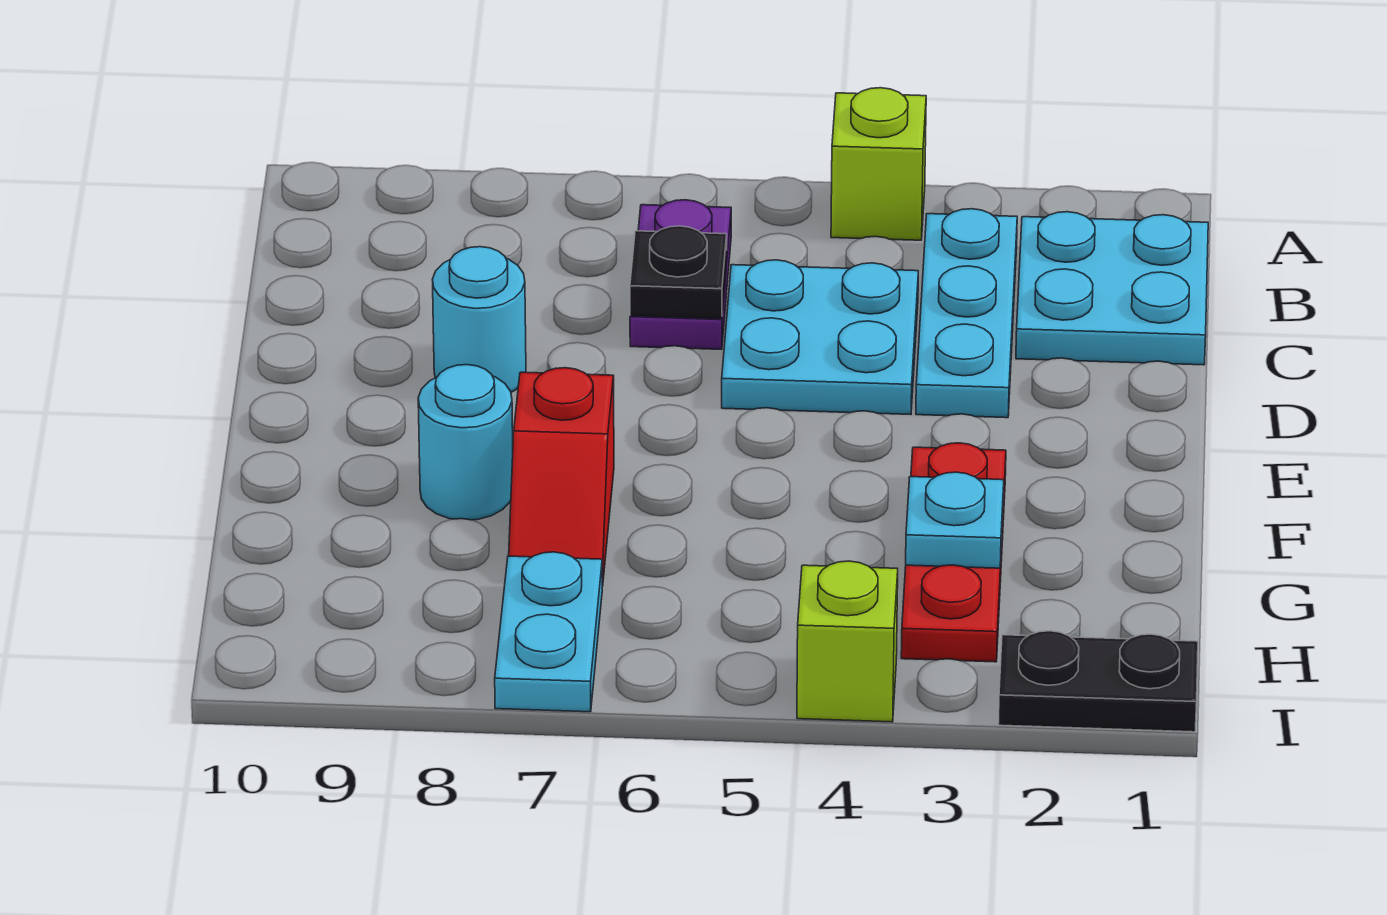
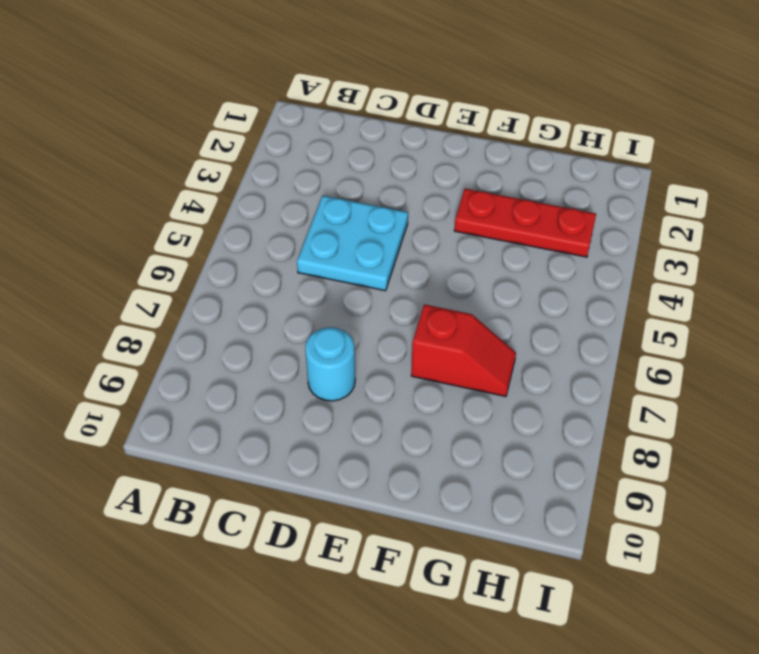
none -> lime 1x1 brick [831,88,926,240]
none -> cyan 2x2 plate [1016,212,1208,365]
none -> cyan 1x3 plate [916,209,1017,418]

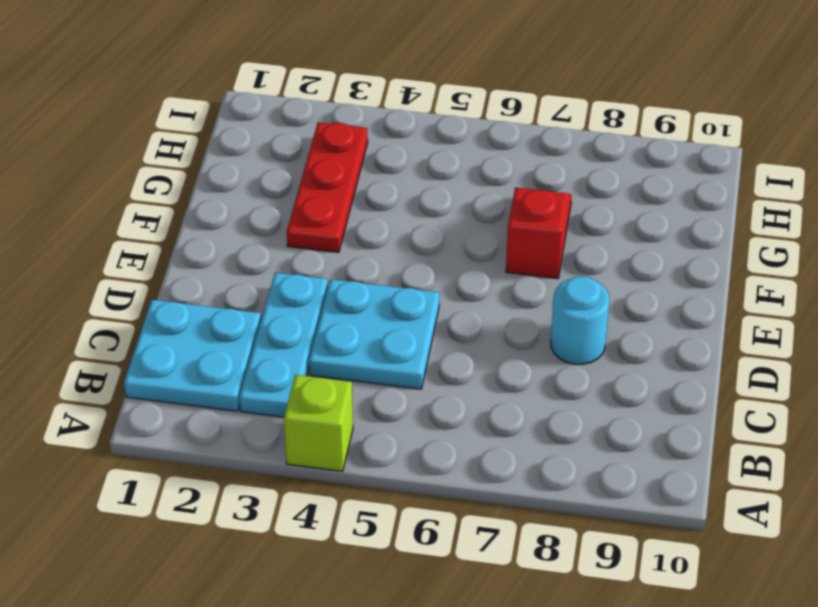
none -> purple 1x2 plate [630,200,731,349]
none -> cyan 1x1 round brick [418,365,513,520]
none -> cyan 1x2 plate [495,552,602,712]

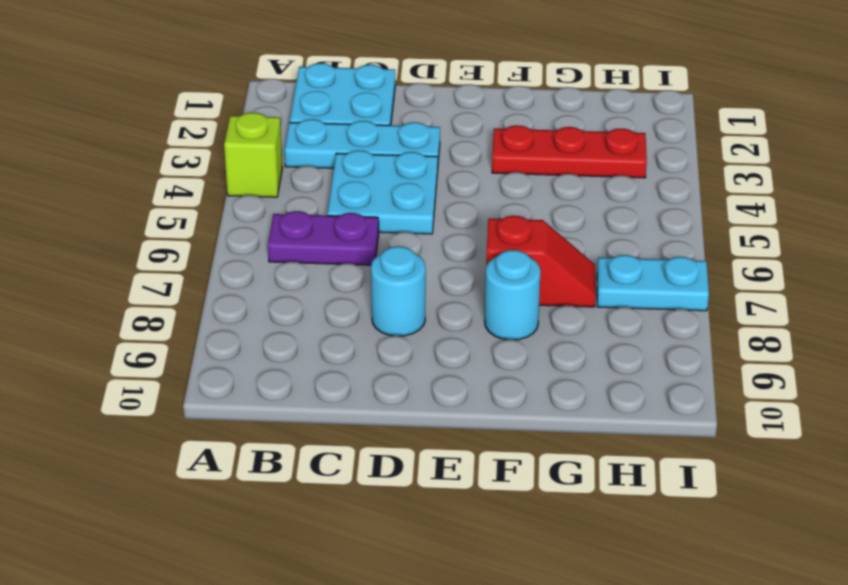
none -> black 1x2 plate [998,631,1198,732]
none -> lime 1x1 brick [797,561,898,722]
none -> black 1x1 plate [630,226,727,319]

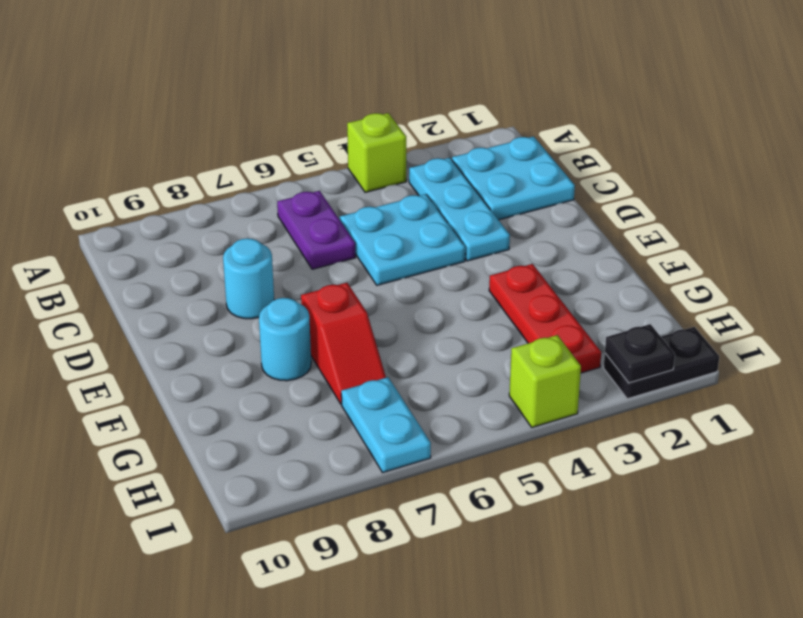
black 1x1 plate [605,324,675,383] -> black 1x1 plate moved to [630,226,727,319]
none -> cyan 1x1 plate [906,472,1004,568]

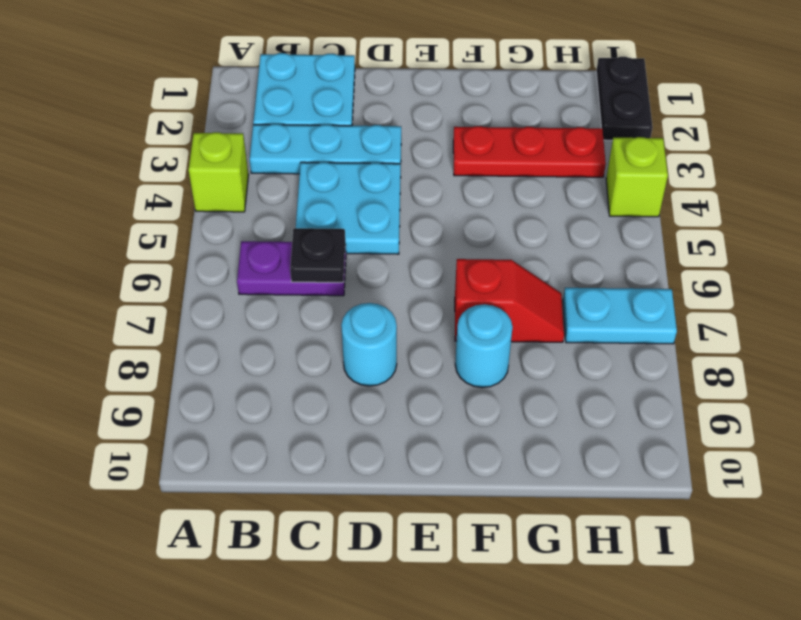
none -> cyan 1x1 plate [906,472,1004,568]

